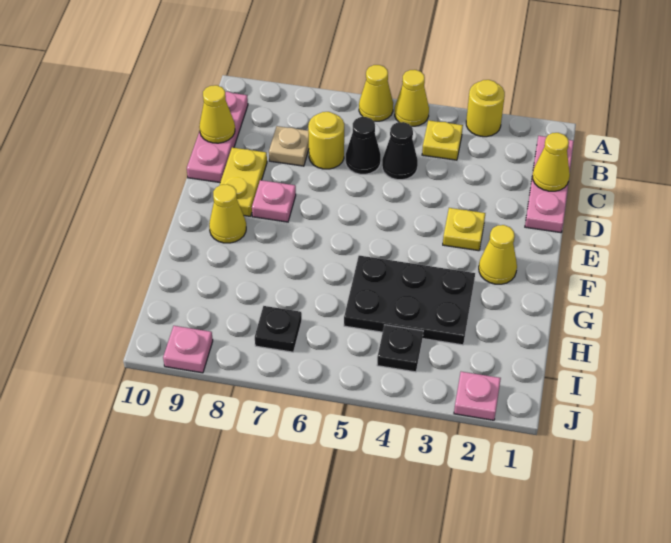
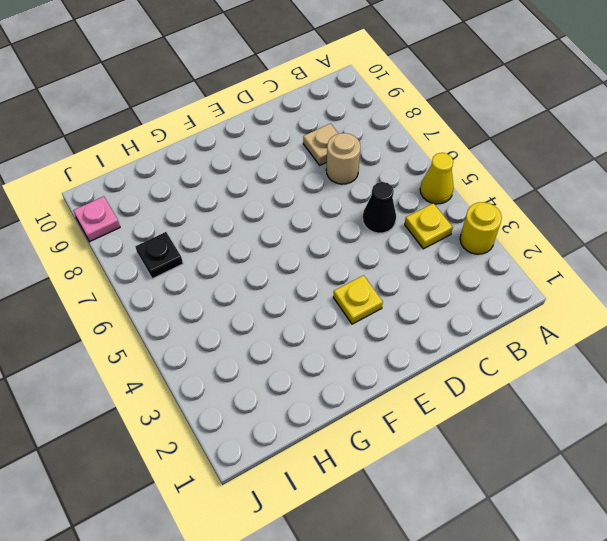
tan 1x1 round brick [326,133,361,184] -> yellow 1x1 round brick [308,112,344,169]
none -> yellow 1x1 cone [359,65,393,121]
none -> pink 1x3 plate [525,136,574,233]
none -> pink 1x3 plate [187,92,248,182]

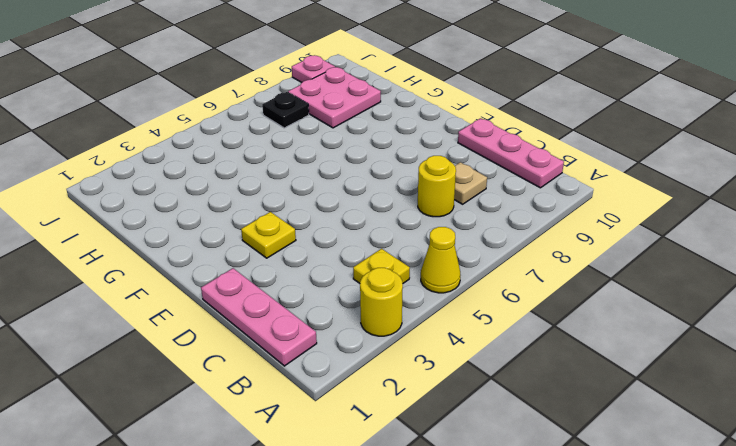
pink 2x2 plate [288,67,381,128] -> none
none -> yellow 1x1 cone [359,65,393,121]
none -> black 1x1 cone [382,122,418,180]
none -> black 1x1 cone [345,117,381,174]

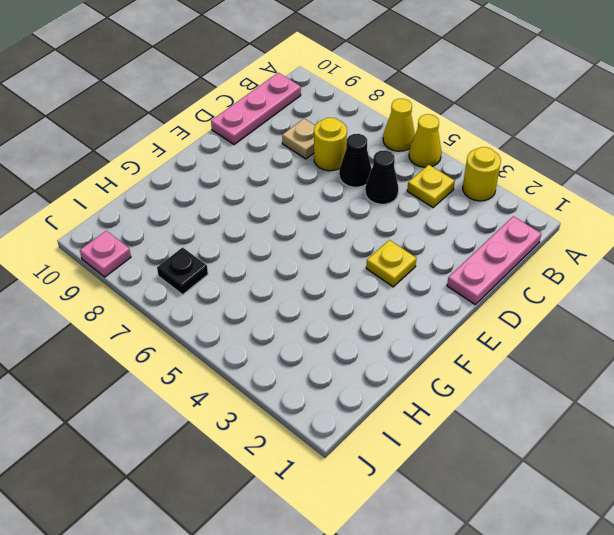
none -> yellow 1x2 plate [220,147,267,216]
none -> pink 1x1 plate [252,180,296,222]
none -> yellow 1x1 cone [479,225,517,284]

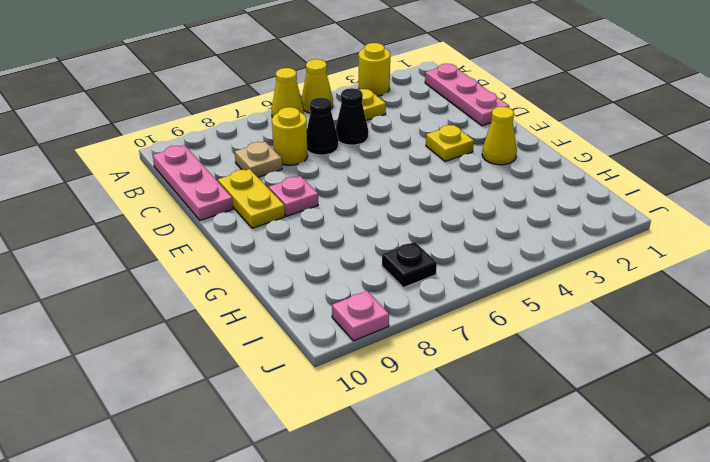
none -> yellow 1x1 cone [209,184,246,243]
none -> black 2x3 plate [344,256,475,345]
none -> black 1x1 plate [377,325,423,372]

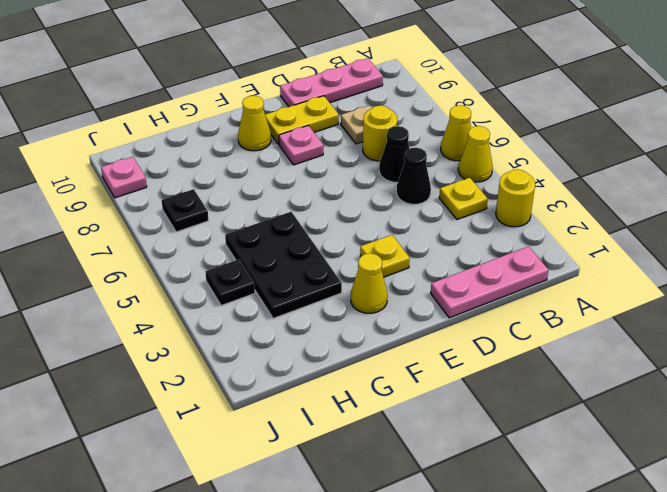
none -> pink 1x1 plate [454,372,501,420]
none -> yellow 1x1 cone [532,133,570,191]
none -> yellow 1x1 cone [199,85,235,143]

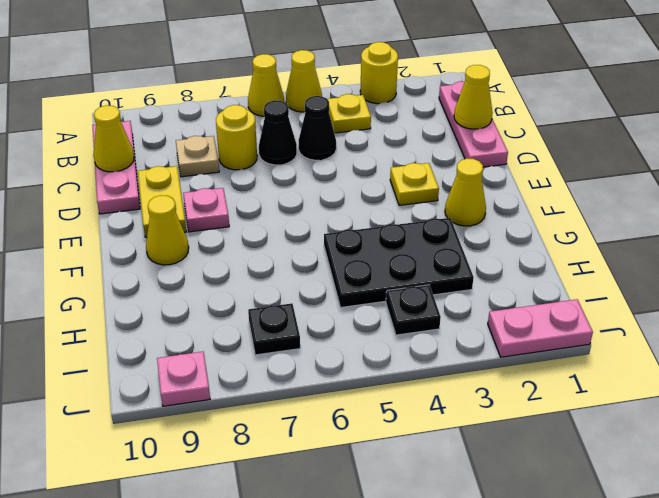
pink 1x2 plate [488,299,593,357] -> pink 1x1 plate [454,372,501,420]

